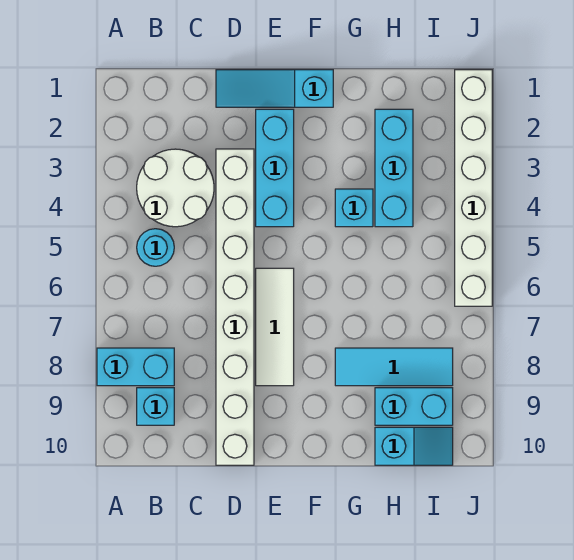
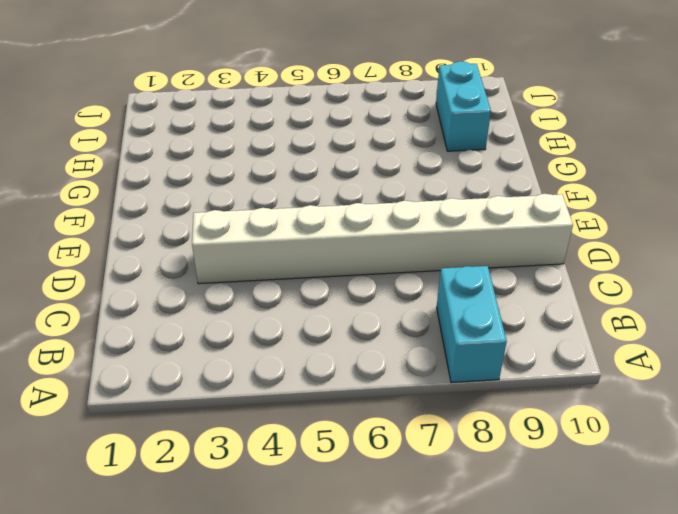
none -> white 2x2 round brick [137,149,214,227]
none -> cyan 1x1 round brick [137,229,174,266]
none -> cyan 1x1 brick [137,388,174,425]

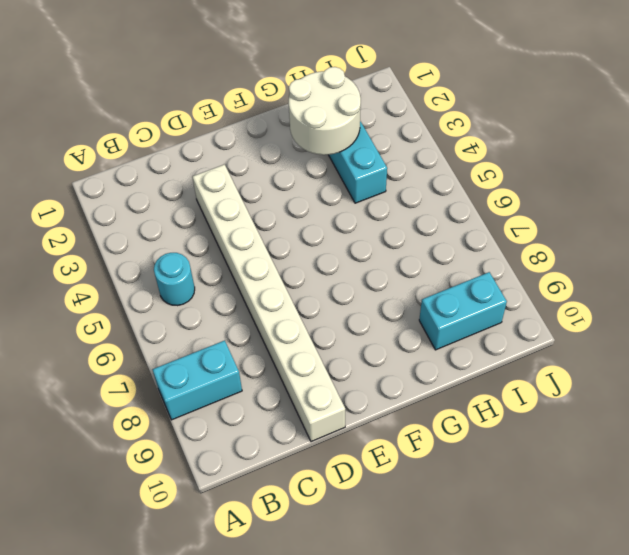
white 2x2 round brick [289,67,361,155] -> white 2x2 round brick moved to [137,149,214,227]
none -> cyan 1x1 brick [137,388,174,425]
none -> cyan 1x3 slope [216,70,333,107]
none -> cyan 1x3 brick [256,109,294,227]

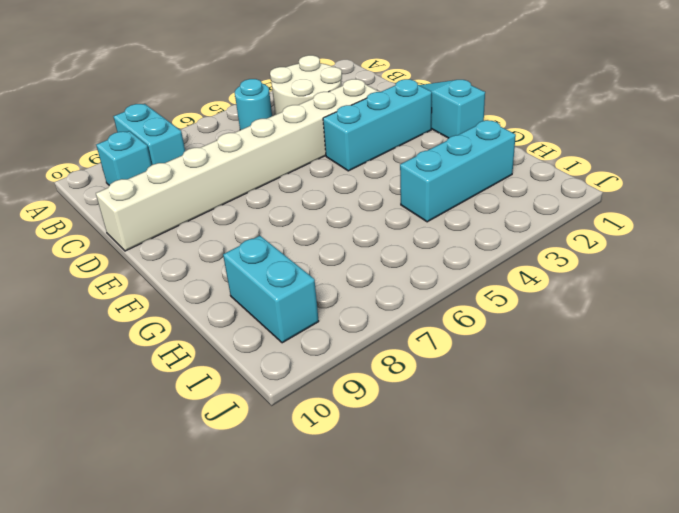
none -> white 1x3 tile [256,268,294,386]
none -> cyan 1x1 brick [335,189,373,227]
none -> cyan 1x3 tile [335,348,453,386]

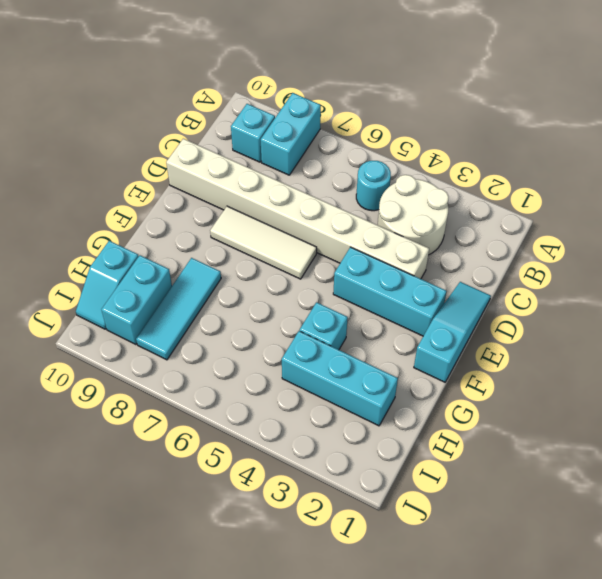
none -> white 1x6 brick [455,70,492,306]

